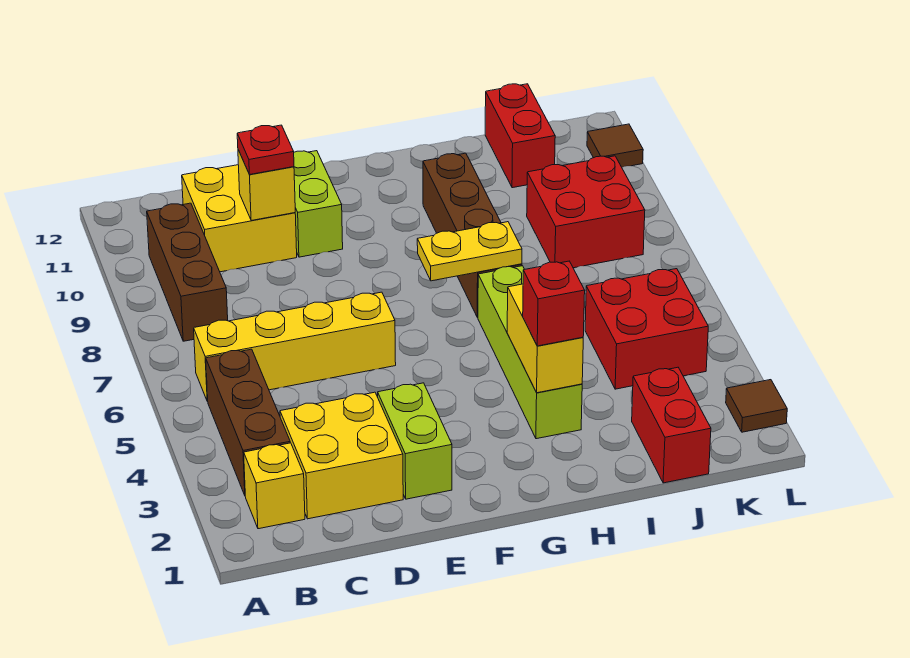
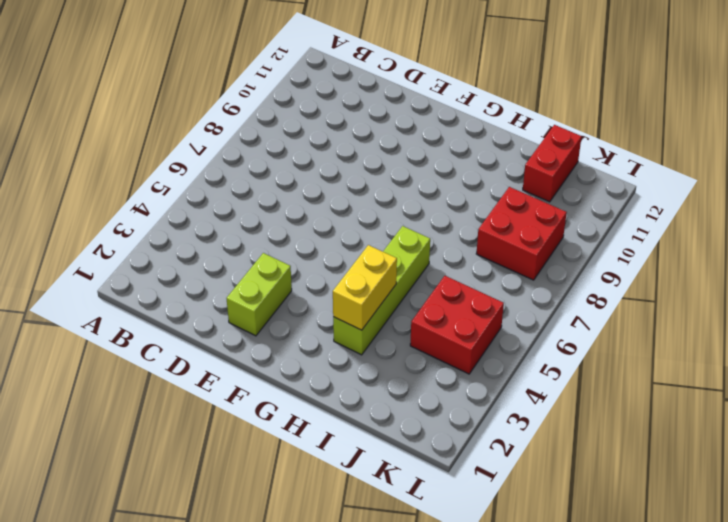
none -> yellow 1x1 brick [244,443,305,529]
none -> brown 1x3 brick [206,349,290,495]
none -> yellow 1x4 brick [194,292,396,401]

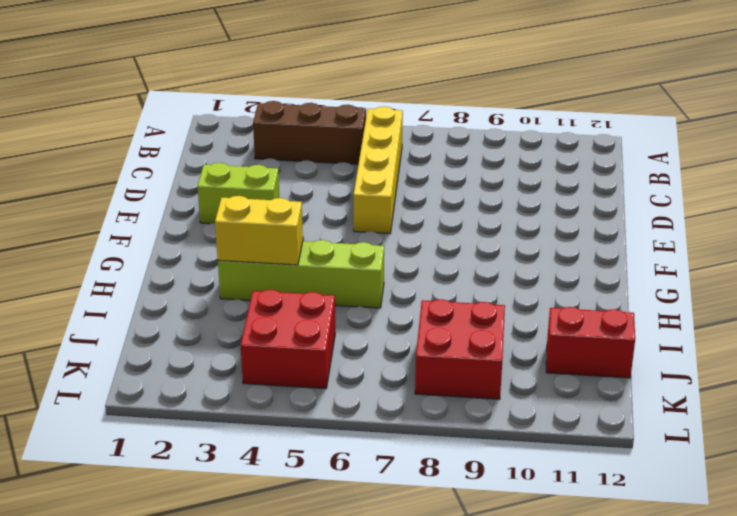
none -> yellow 1x1 brick [244,443,305,529]
none -> brown 1x3 brick [147,203,228,341]
none -> yellow 2x2 brick [280,392,403,519]

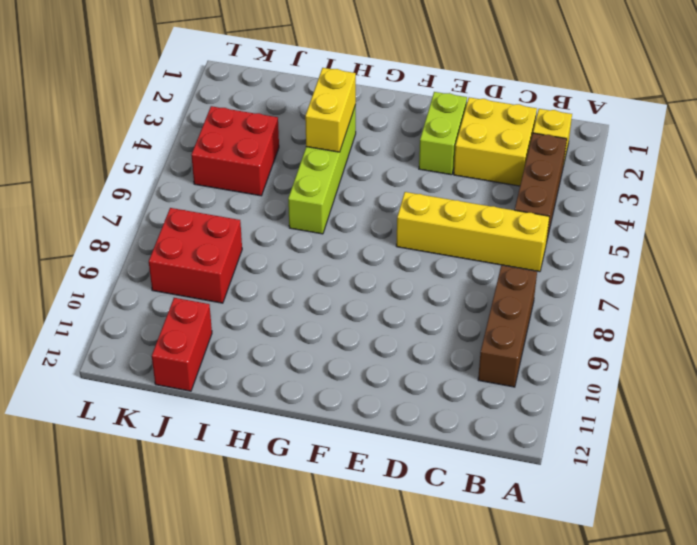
none -> yellow 2x2 brick [182,165,297,272]
none -> lime 1x2 brick [294,151,343,257]
none -> brown 1x4 brick [423,153,522,318]

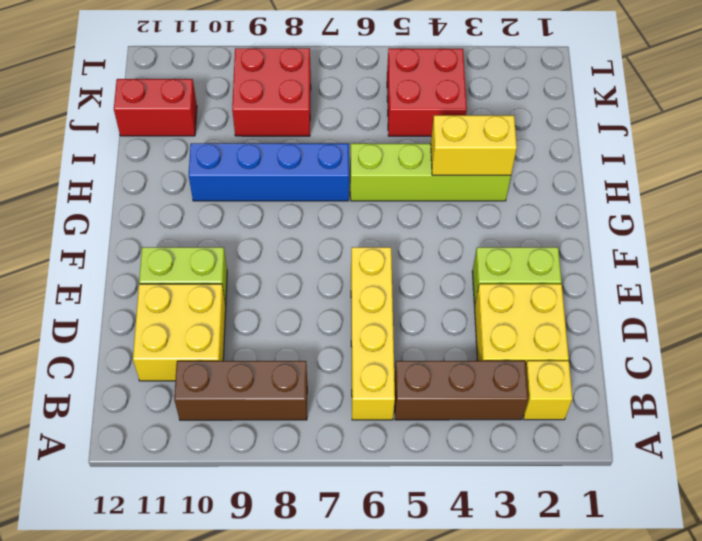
blue 1x4 brick [189,143,349,201] -> brown 1x4 brick [423,153,522,318]
none -> red 1x2 brick [632,367,711,483]
none -> brown 1x1 tile [726,380,787,432]
none -> brown 1x1 tile [587,124,643,167]

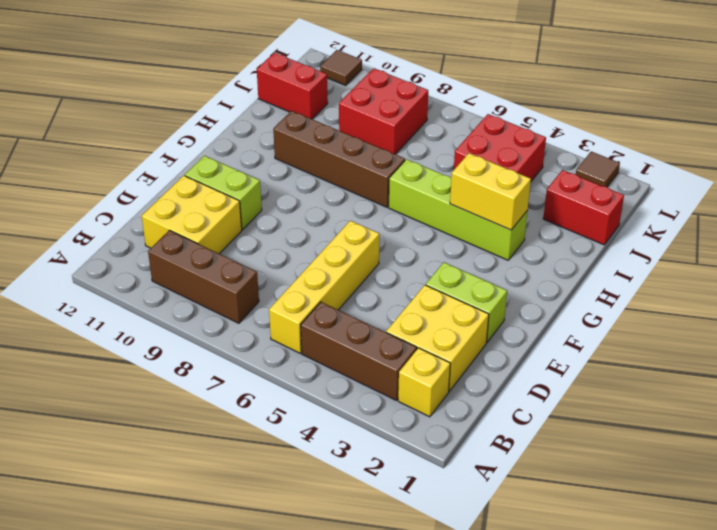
none -> yellow 1x1 brick [238,150,295,220]
none -> yellow 1x2 plate [417,222,522,281]
none -> red 1x1 plate [237,125,294,175]

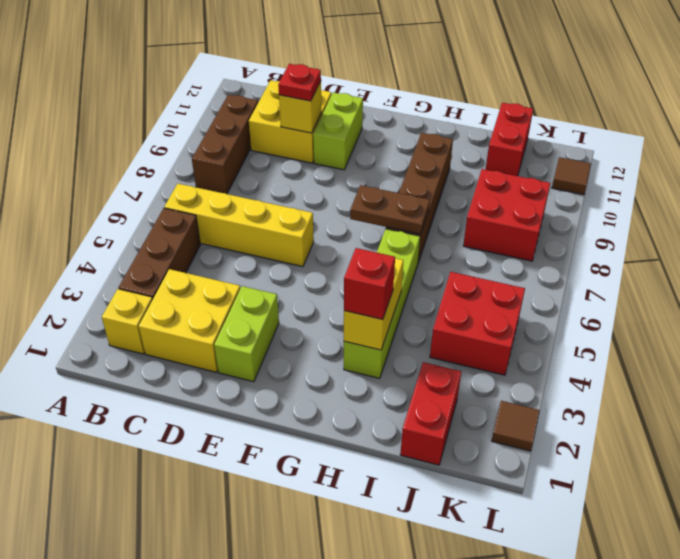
brown 1x2 plate [350,185,430,234] -> yellow 1x2 plate [417,222,522,281]

